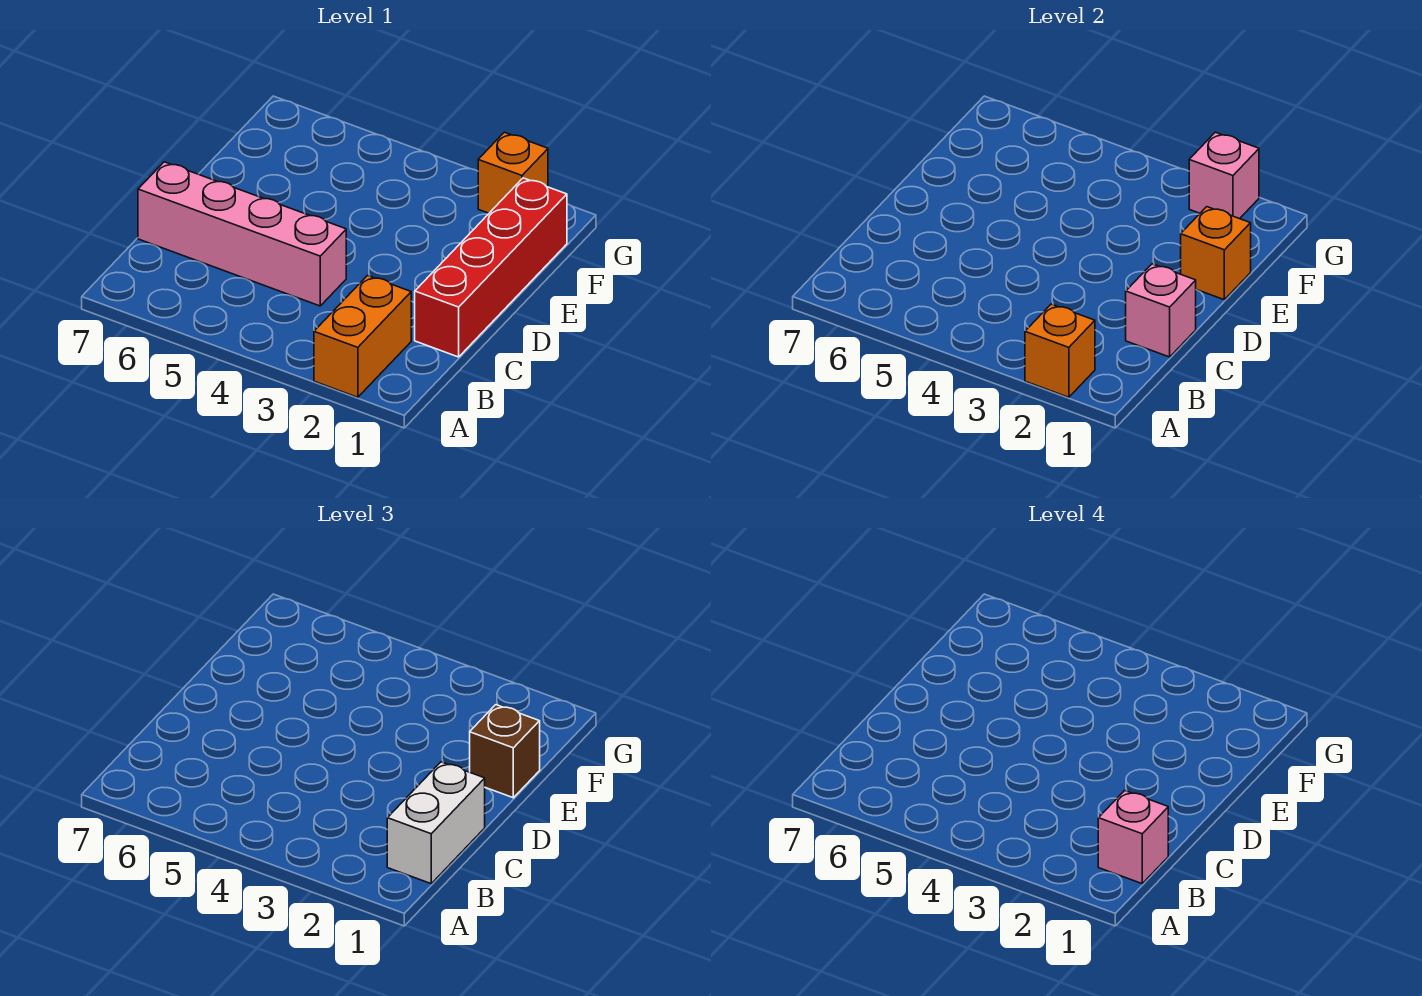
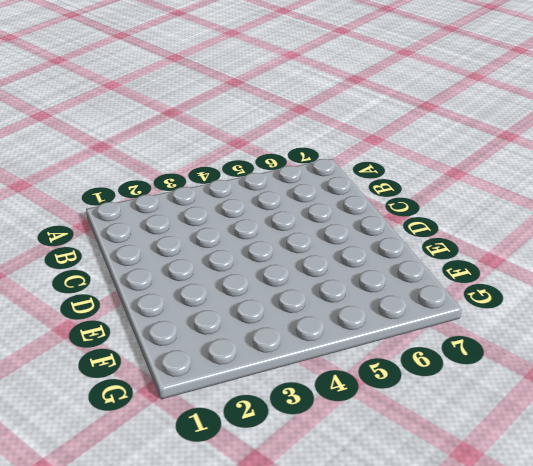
none -> orange 1x2 brick [314,276,411,397]
none -> red 1x4 brick [415,178,567,357]

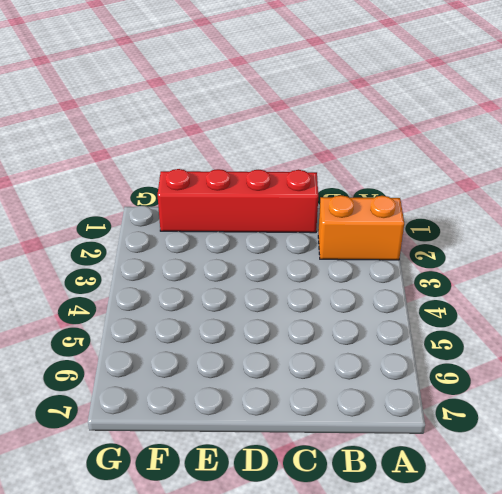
none -> pink 1x4 brick [138,162,346,306]
none -> orange 1x1 brick [478,132,548,213]

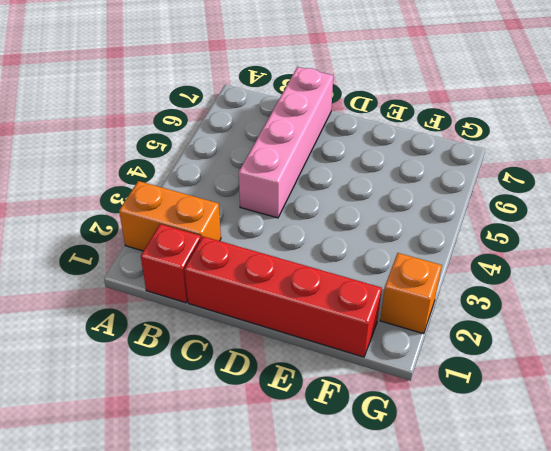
red 1x1 brick [141,224,201,303] -> none
none -> orange 1x1 brick [1025,304,1095,397]
none -> pink 1x1 brick [1126,264,1196,357]

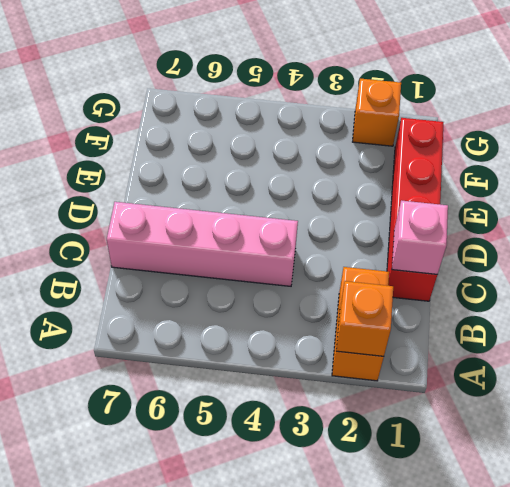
none -> orange 1x1 brick [1181,207,1251,300]
none -> pink 1x1 brick [1189,132,1259,219]

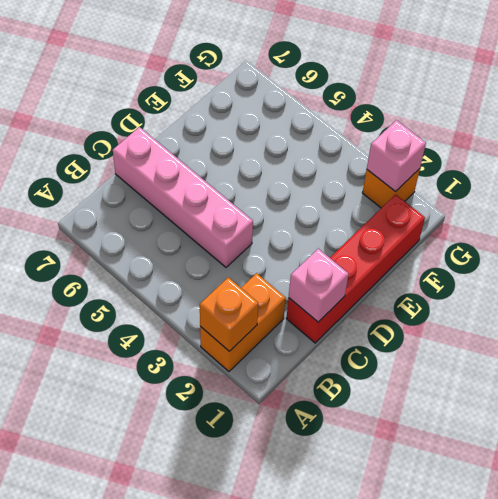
none -> orange 1x1 brick [1181,207,1251,300]
none -> white 1x2 brick [387,762,485,884]

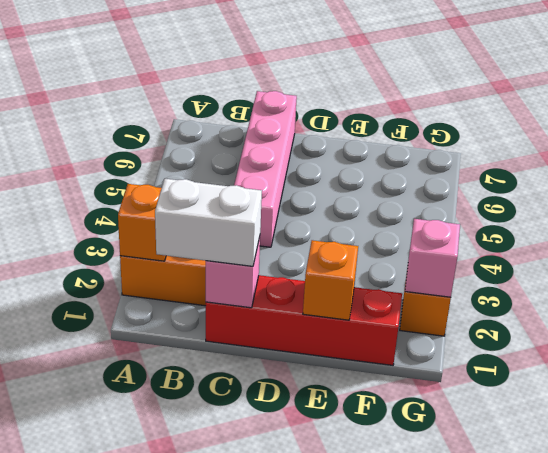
none -> brown 1x1 brick [470,705,540,798]
none -> pink 1x1 brick [1098,791,1168,884]

